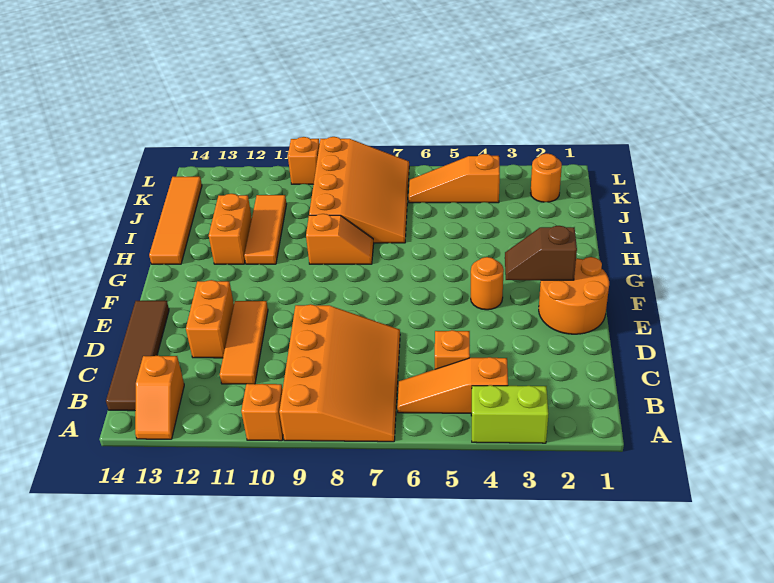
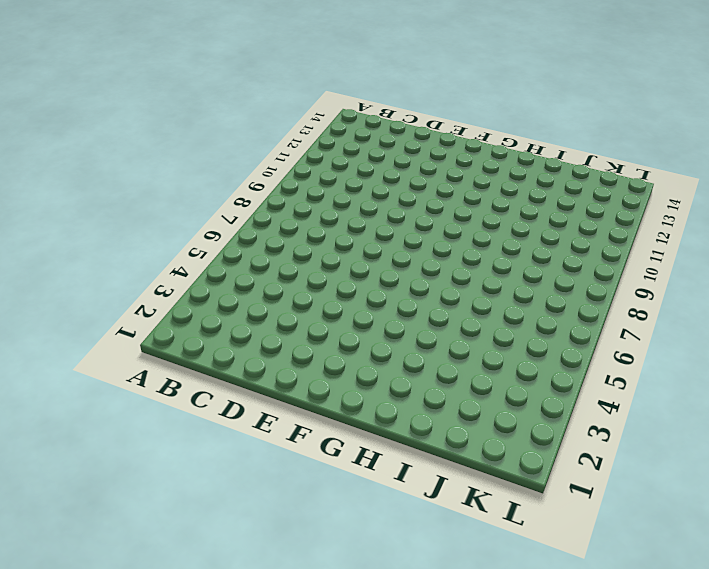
none -> lime 1x2 brick [471,385,548,443]
none -> orange 3x4 slope [279,304,400,442]
none -> orange 1x1 brick [241,384,283,441]

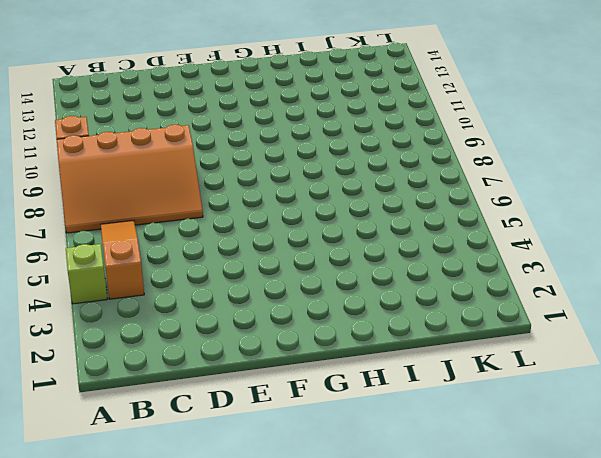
lime 1x1 brick [66,244,107,304] -> lime 1x2 brick [471,385,548,443]
none -> orange 1x2 slope [135,355,184,439]
none -> brown 1x4 tile [106,301,169,411]
none -> orange 1x1 brick [435,330,470,369]

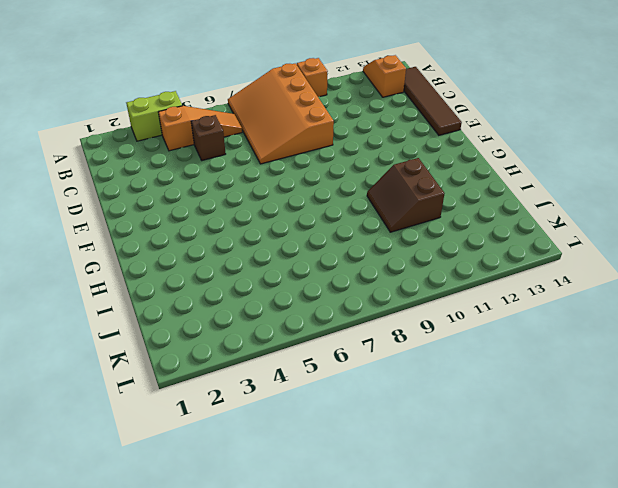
brown 1x1 brick [191,115,226,160] -> orange 1x1 brick [435,330,470,369]
brown 2x2 slope [367,158,445,232] -> orange 1x3 tile [244,195,286,264]
none -> orange 1x3 tile [220,301,268,384]
none -> orange 1x2 brick [186,280,234,358]
none -> orange 2x2 round brick [539,257,609,334]

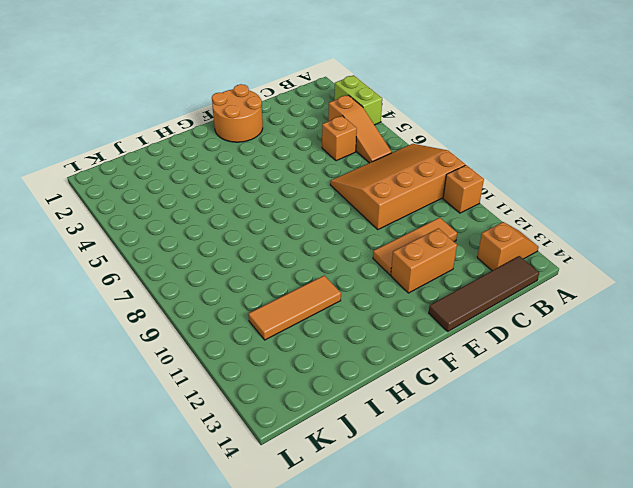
none -> orange 1x1 round brick [471,257,504,310]
none -> orange 1x2 slope [306,214,374,264]
none -> orange 1x2 brick [209,194,252,264]

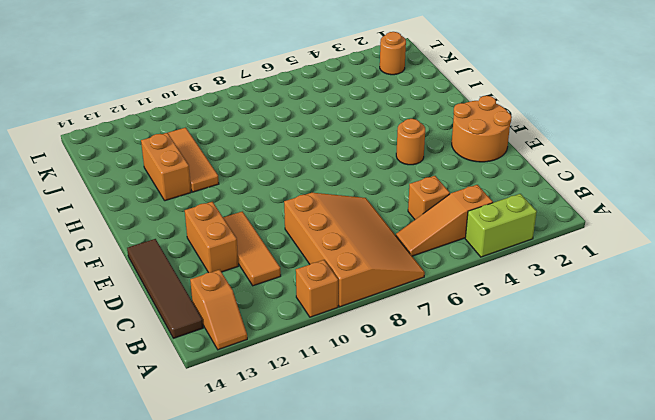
none -> orange 1x2 slope [306,214,374,264]
none -> orange 1x4 tile [149,177,202,264]
none -> orange 3x4 slope [309,137,409,243]

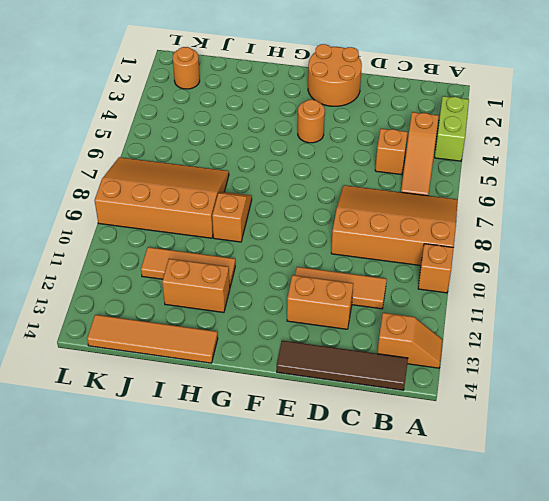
none -> orange 1x3 slope [409,154,500,203]
none -> orange 1x1 brick [288,137,320,184]
none -> brown 1x2 slope [505,226,577,280]

